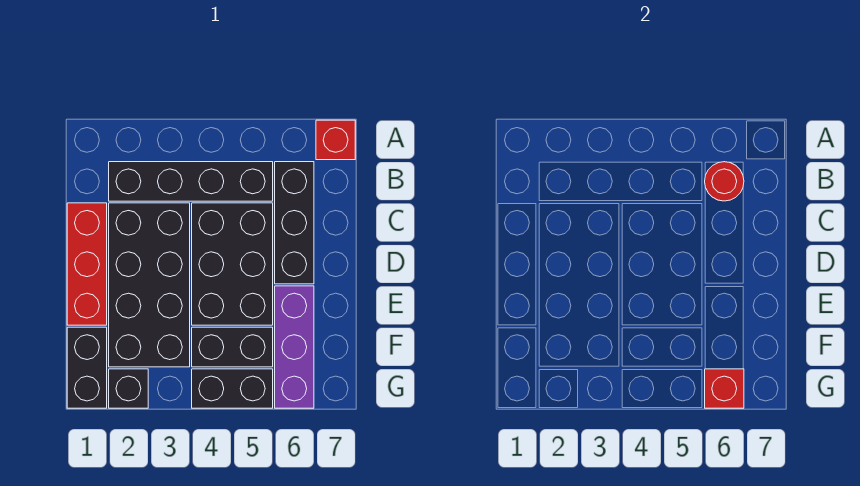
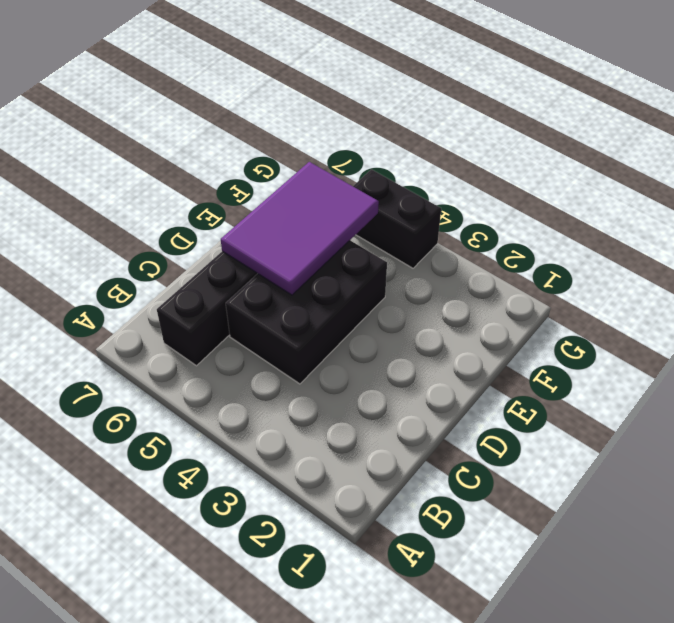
purple 2x3 tile [221,162,379,295] -> none
none -> red 1x1 brick [316,120,355,160]
none -> black 1x4 brick [109,162,273,201]
none -> red 1x3 brick [67,203,107,325]

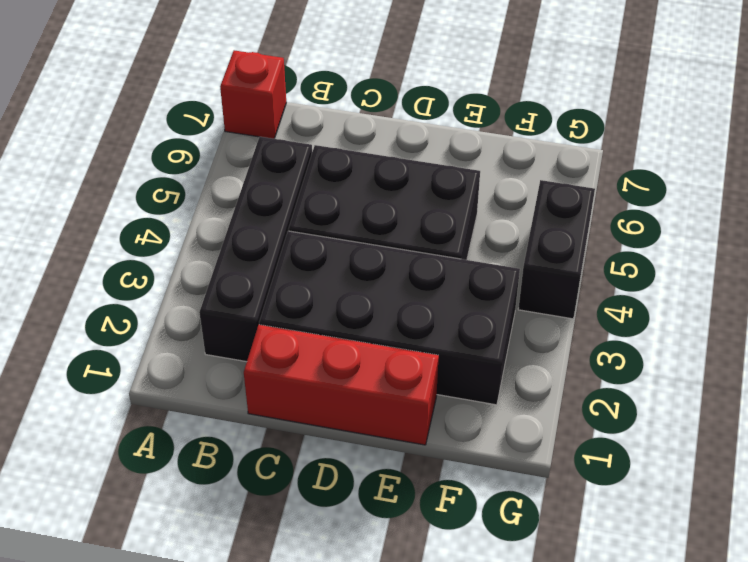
none -> black 1x3 brick [275,162,314,284]
none -> purple 1x3 brick [275,286,314,408]
none -> black 1x2 brick [67,327,107,408]

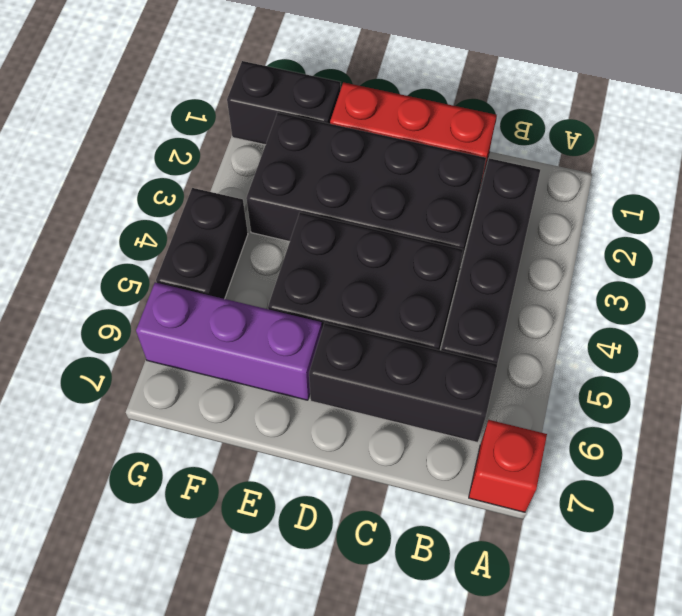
none -> black 1x2 brick [192,327,273,367]
none -> black 1x1 brick [109,369,148,408]
none -> red 1x1 round brick [705,162,744,201]

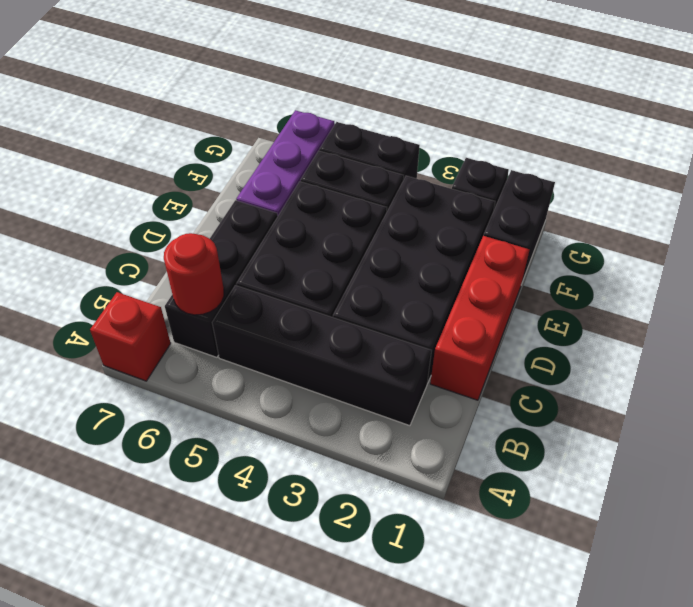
none -> red 1x1 brick [705,369,744,408]

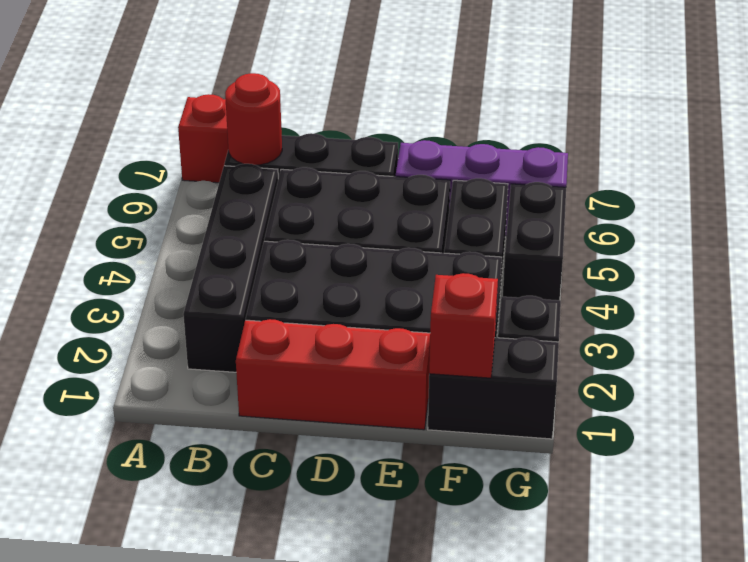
red 1x1 brick [429,273,498,378] -> red 1x1 brick moved to [705,369,744,408]

